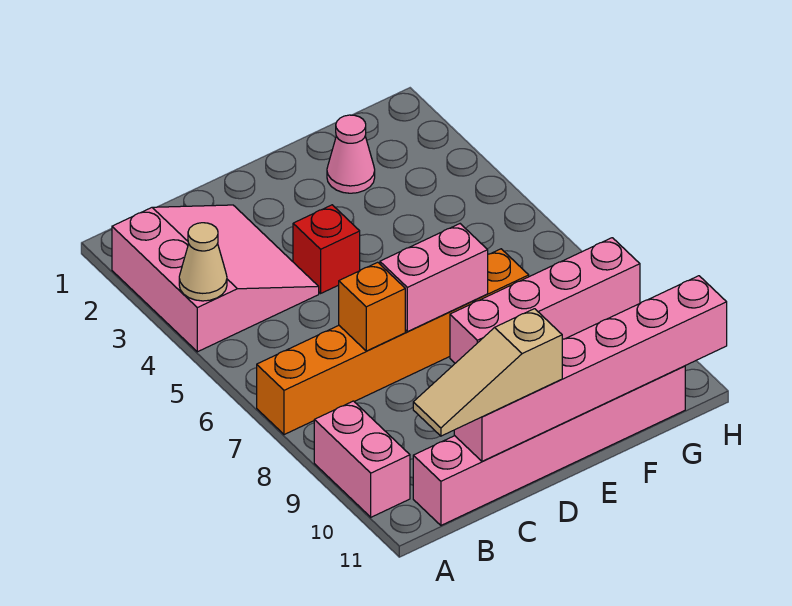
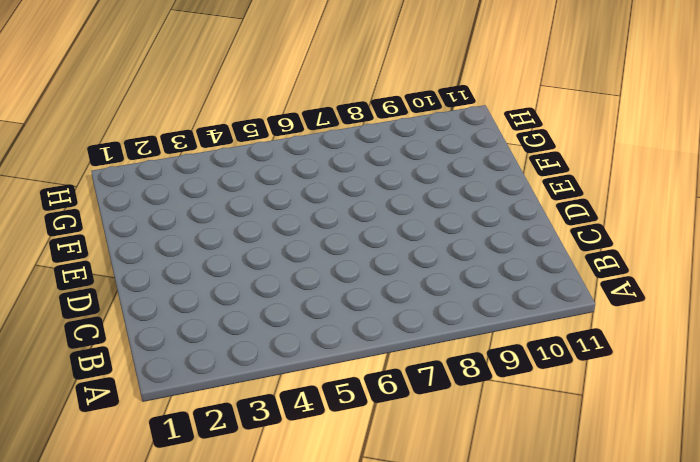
none -> pink 3x3 slope [112,205,319,352]
none -> orange 1x6 brick [257,249,529,435]
none -> pink 1x2 brick [314,401,410,517]

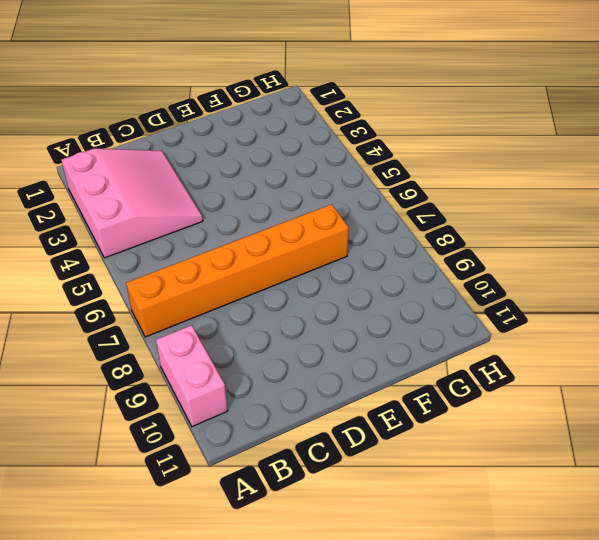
none -> pink 1x6 brick [413,366,685,525]
none -> red 1x1 brick [293,205,360,293]
none -> pink 1x4 brick [450,238,640,363]

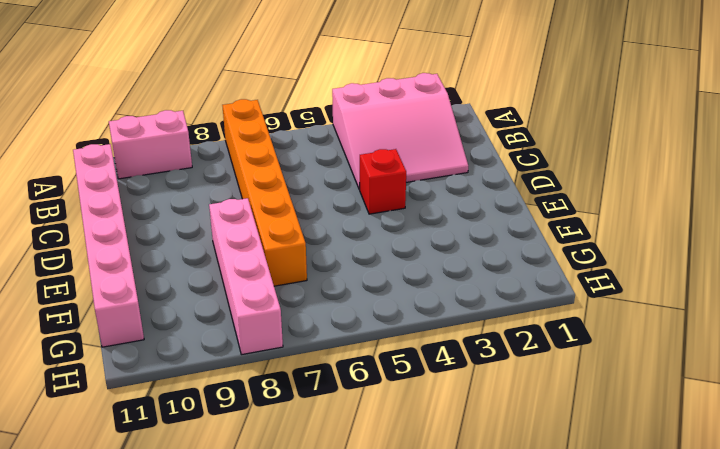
none -> pink 1x1 cone [327,115,375,193]
none -> tan 1x1 cone [179,223,227,301]
none -> orange 1x1 brick [339,262,405,351]

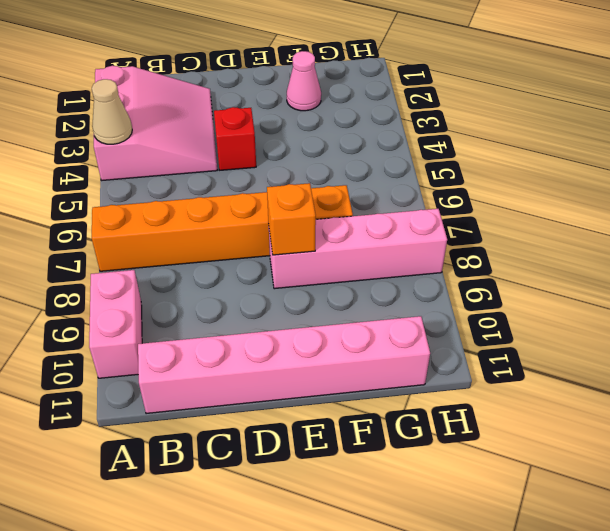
orange 1x1 brick [267,183,316,255] -> orange 1x1 brick moved to [339,262,405,351]
none -> pink 1x6 brick [454,276,727,462]
none -> pink 1x2 brick [380,224,488,332]
none -> tan 1x3 slope [413,309,562,436]

